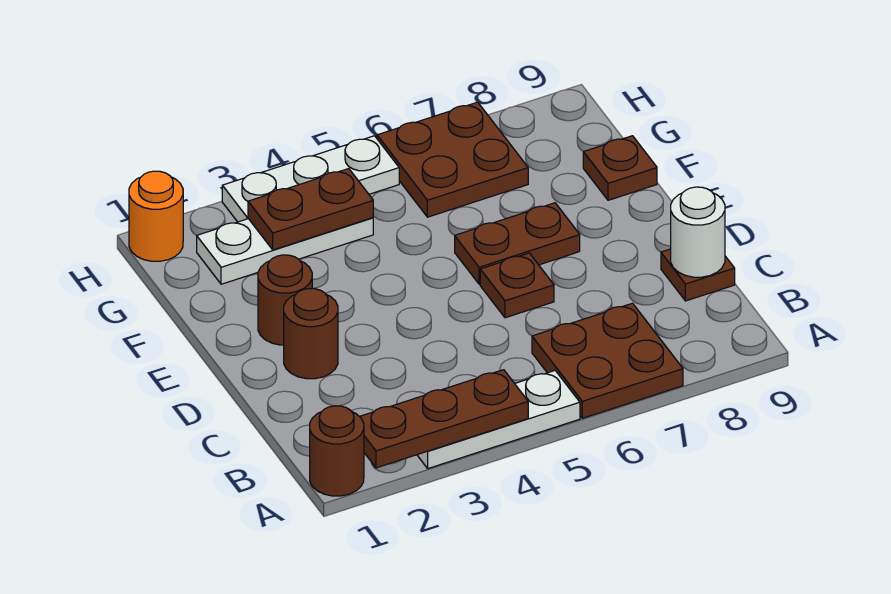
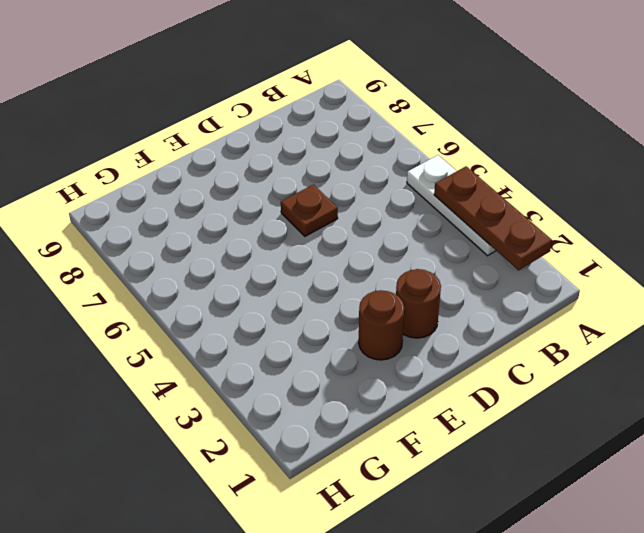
none -> brown 1x1 round brick [310,406,364,496]
none -> brown 2x2 plate [532,303,683,418]
none -> brown 1x1 plate [661,249,735,301]

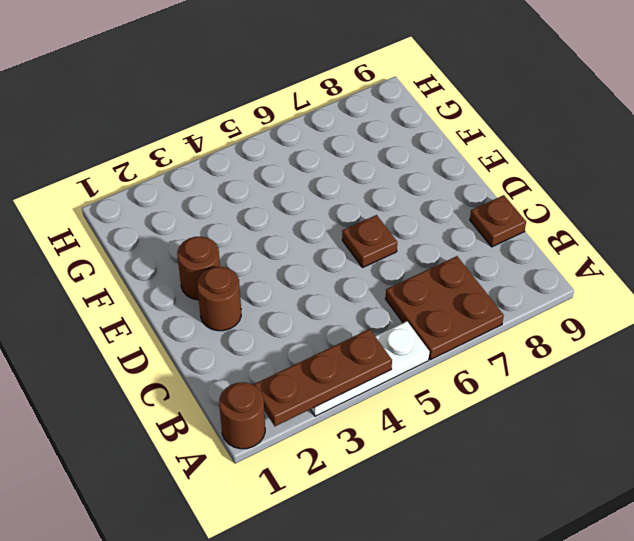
none -> brown 1x2 plate [455,203,580,284]
none -> brown 1x1 plate [583,136,657,200]
none -> white 1x3 plate [197,218,373,284]

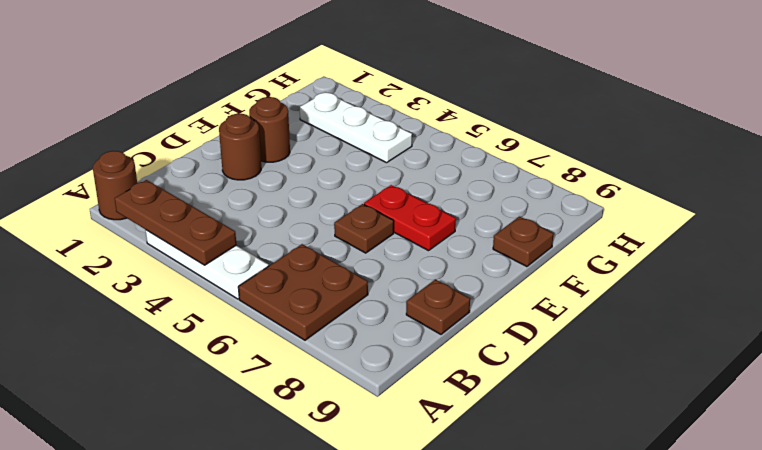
red 1x2 plate [364,185,456,251] -> brown 1x2 plate [455,203,580,284]
none -> brown 2x2 plate [377,102,528,217]
none -> orange 1x1 round brick [129,171,183,261]
none -> white 1x3 plate [222,136,399,222]

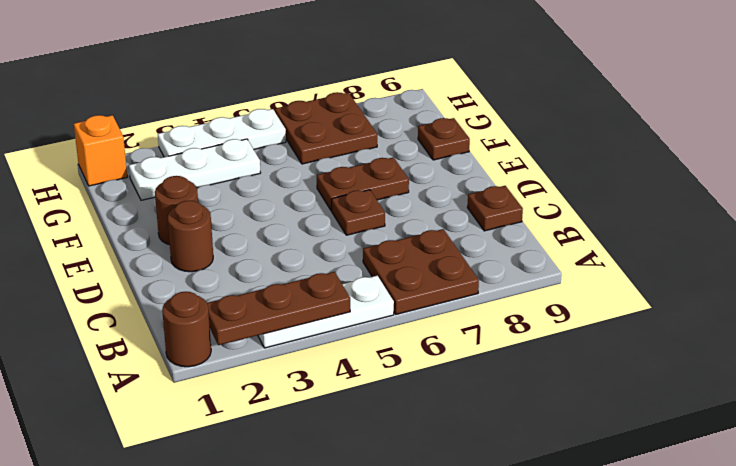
orange 1x1 brick [74,115,127,186] -> orange 1x1 round brick [129,171,183,261]
none -> white 1x1 round brick [671,187,725,277]
none -> brown 1x2 plate [248,169,373,250]

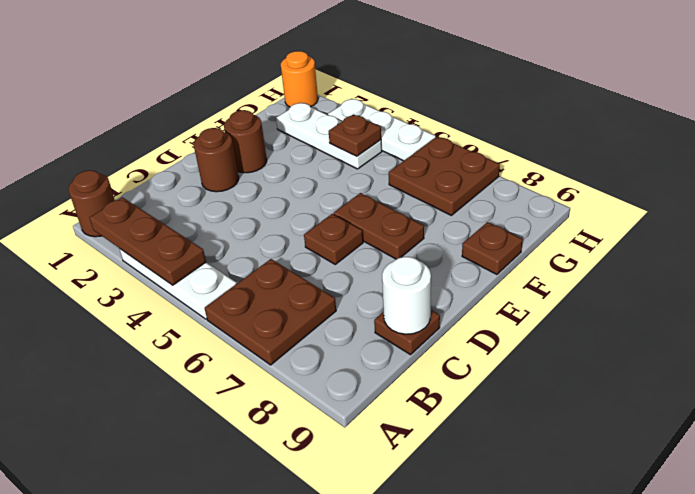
brown 1x1 plate [329,114,381,156] -> brown 1x2 plate [248,169,373,250]

